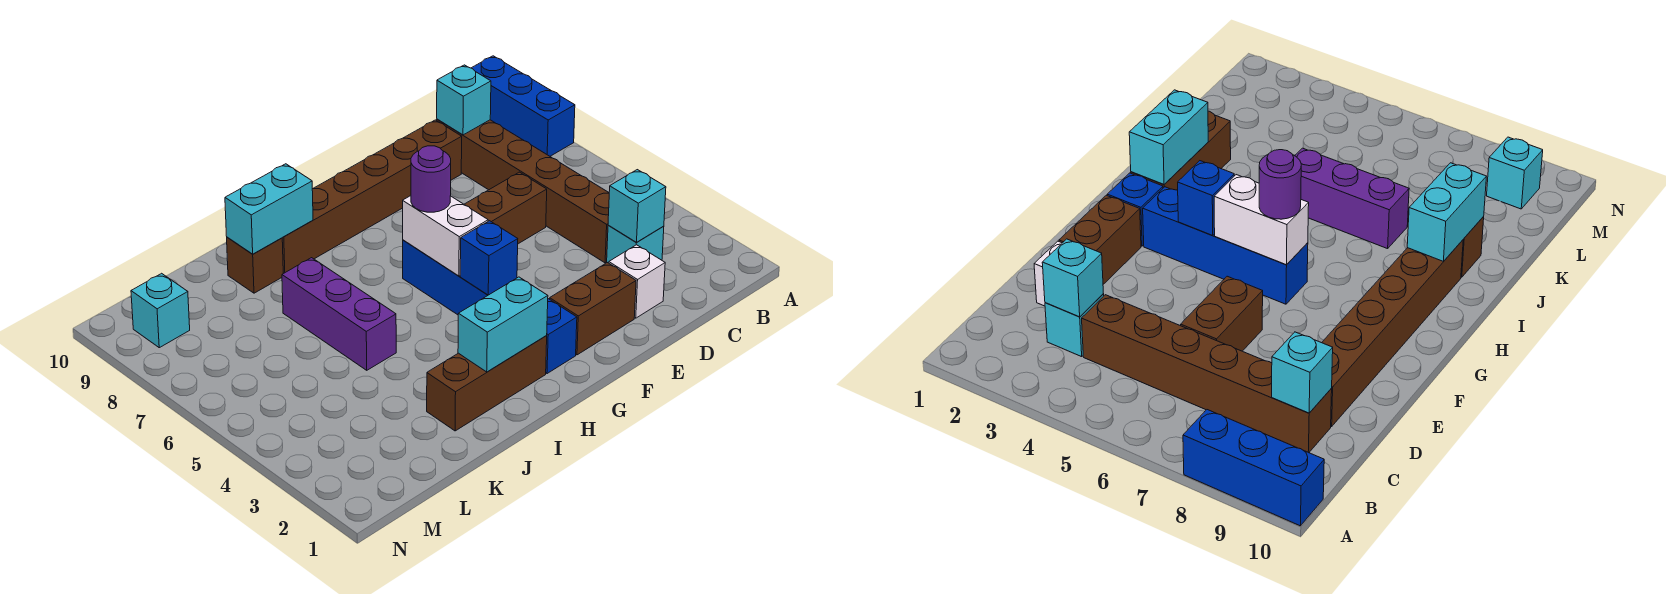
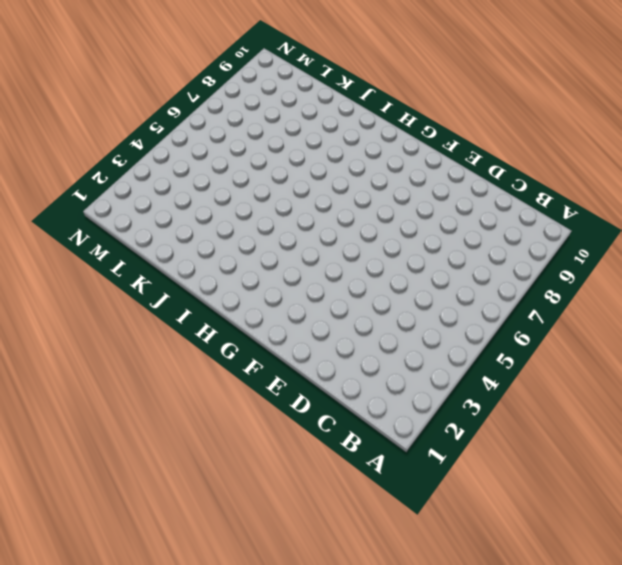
none -> blue 1x3 brick [472,56,575,156]
none -> cyan 1x1 brick [607,225,664,263]
none -> brown 1x6 brick [437,119,609,263]

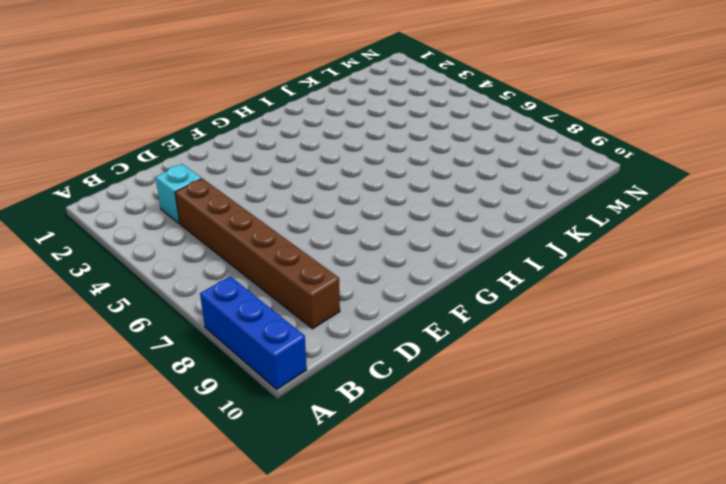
none -> white 1x1 brick [609,245,665,318]
none -> brown 1x2 brick [464,172,547,244]
none -> brown 1x6 brick [282,120,462,273]

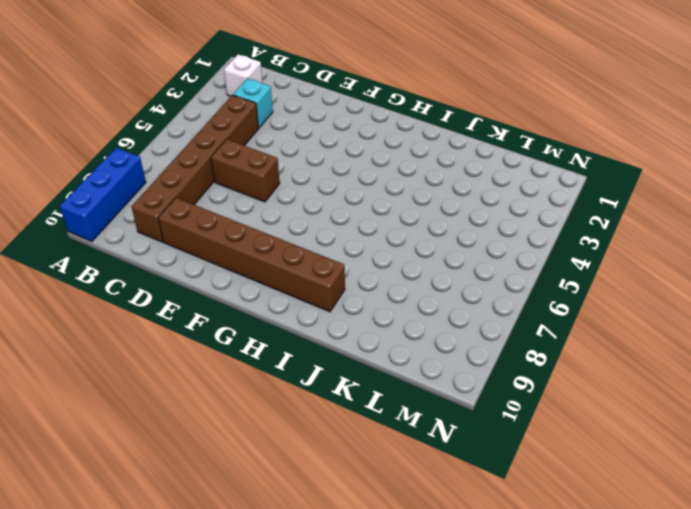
white 1x1 brick [224,54,262,96] -> white 1x1 brick moved to [609,245,665,318]
none -> brown 1x2 brick [550,263,636,355]
none -> blue 1x1 brick [546,299,577,374]
none -> blue 1x4 brick [403,240,488,315]

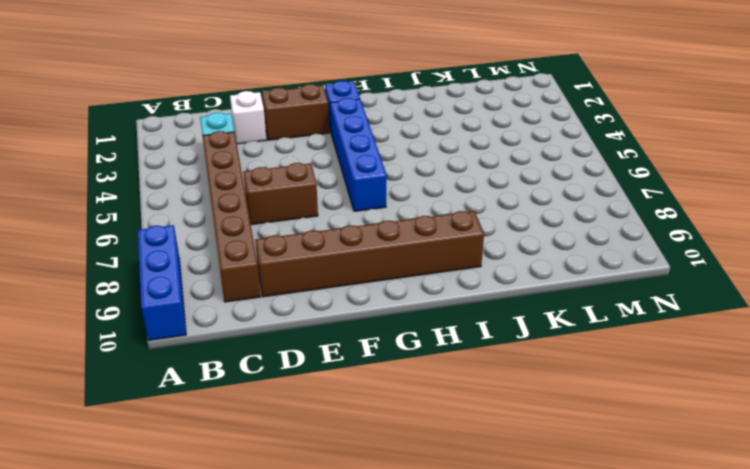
none -> brown 1x3 brick [427,336,547,431]
none -> purple 1x3 brick [282,258,396,370]
none -> brown 1x1 brick [227,237,283,293]

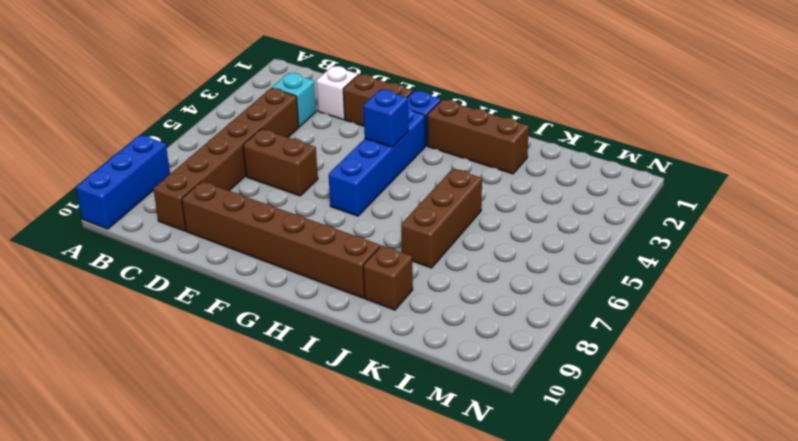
brown 1x3 brick [401,169,482,268] -> purple 1x3 brick [282,258,396,370]
none -> cyan 1x1 brick [131,273,190,348]
none -> cyan 1x1 brick [608,170,666,243]
none -> cyan 1x1 brick [437,65,491,135]

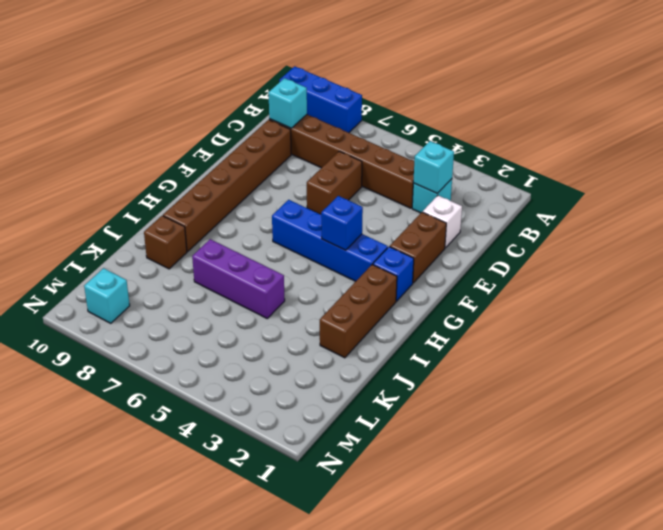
none -> white 1x2 brick [403,196,488,276]
none -> cyan 1x2 brick [458,277,548,372]
none -> cyan 1x2 brick [225,164,313,254]

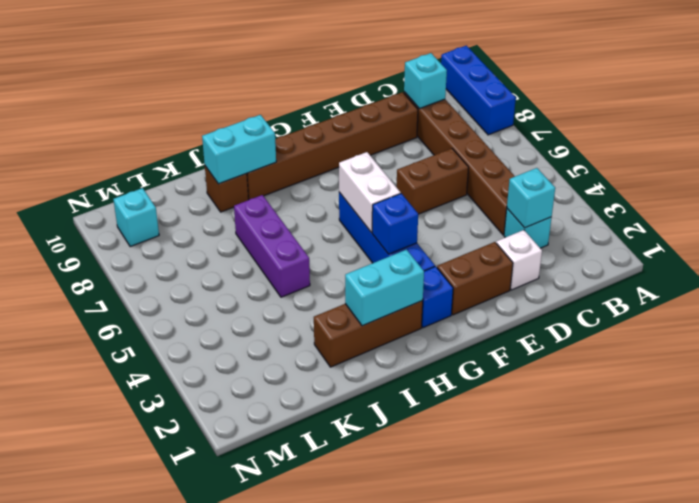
none -> purple 1x1 round brick [411,146,451,212]

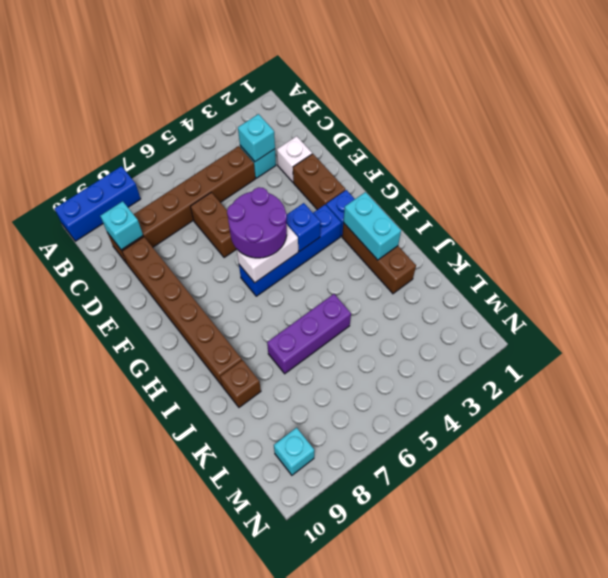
purple 2x2 round brick [227,187,287,258] -> purple 1x1 round brick [411,146,451,212]
none -> cyan 1x2 brick [225,164,313,254]

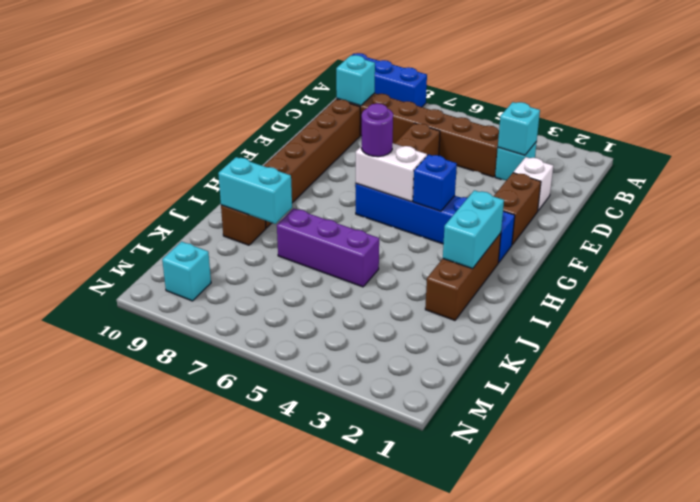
cyan 1x2 brick [218,157,292,224] -> cyan 1x2 brick turned to [225,164,313,254]

